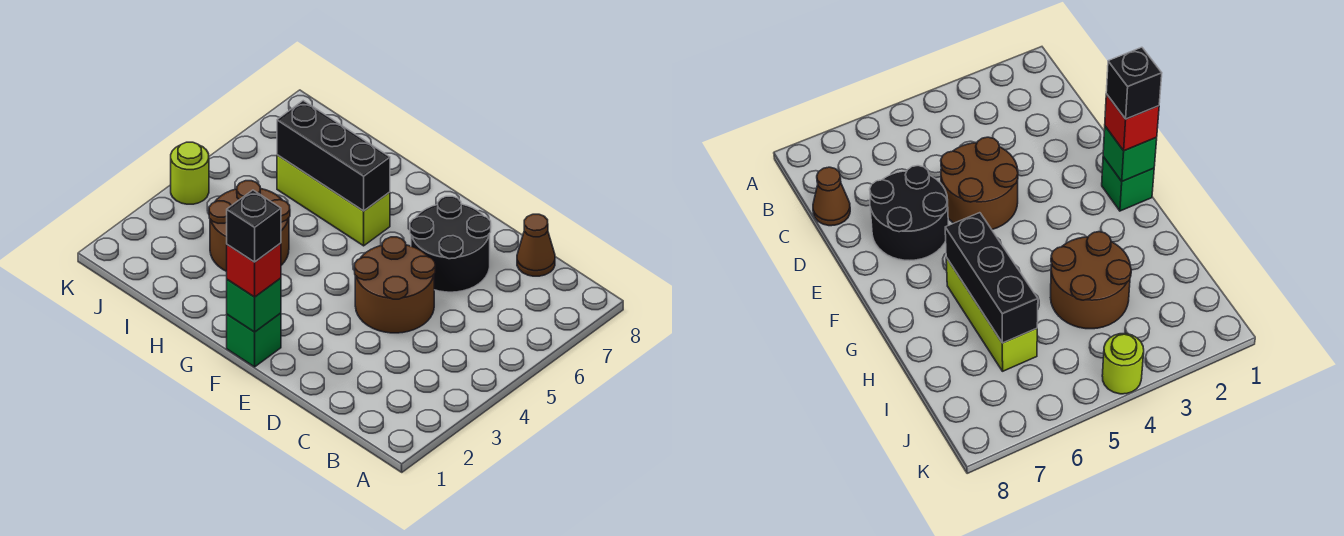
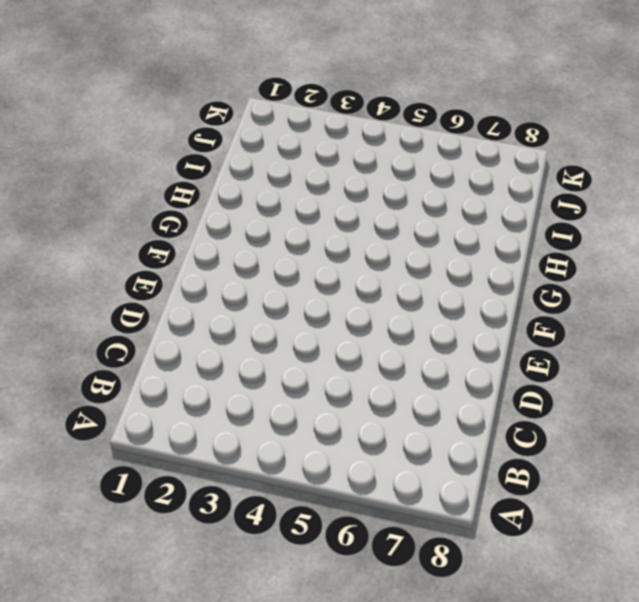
none -> brown 1x1 cone [517,214,555,276]
none -> brown 2x2 round brick [355,237,435,333]

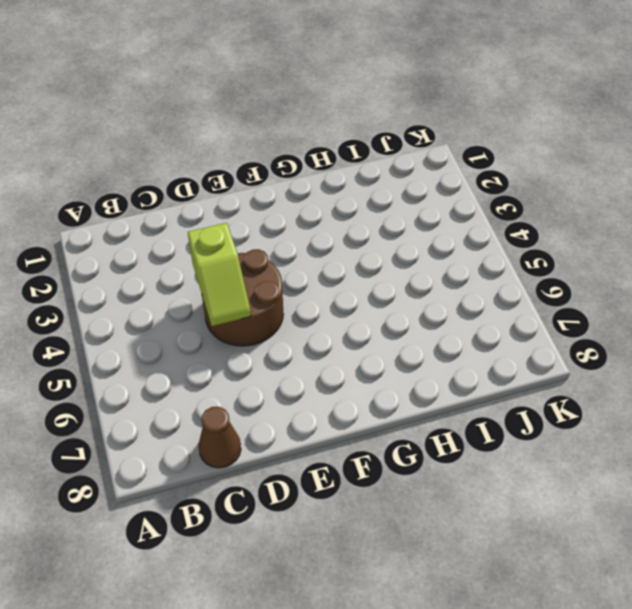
lime 1x2 slope [188,223,251,326] -> none
none -> black 2x2 round brick [410,196,491,292]
none -> green 1x1 brick [227,313,281,367]

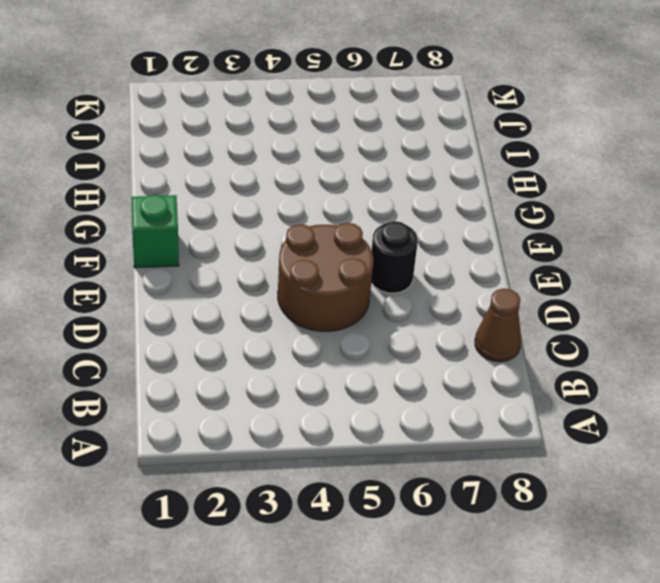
black 1x1 round brick [371,221,418,293] -> black 2x2 round brick [410,196,491,292]
none -> lime 1x3 brick [277,155,390,246]
none -> brown 2x2 round brick [209,181,290,272]

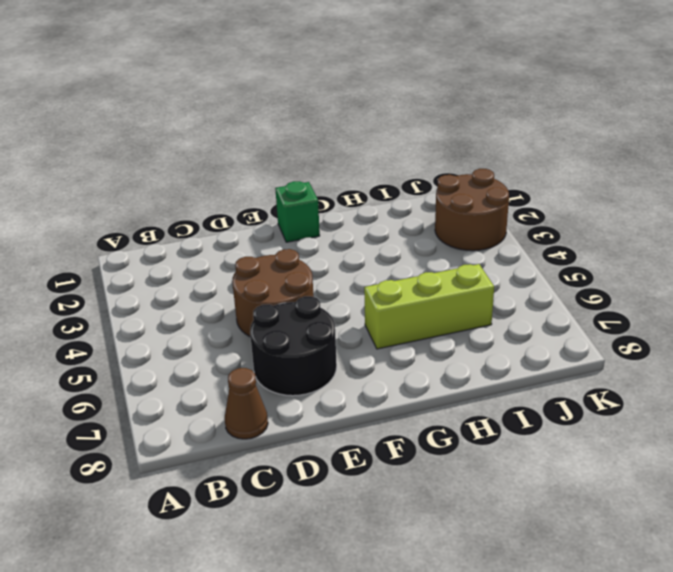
brown 2x2 round brick [435,169,509,251] -> brown 2x2 round brick moved to [209,181,290,272]
none -> lime 1x1 round brick [171,142,209,204]
none -> green 1x1 brick [227,278,281,332]

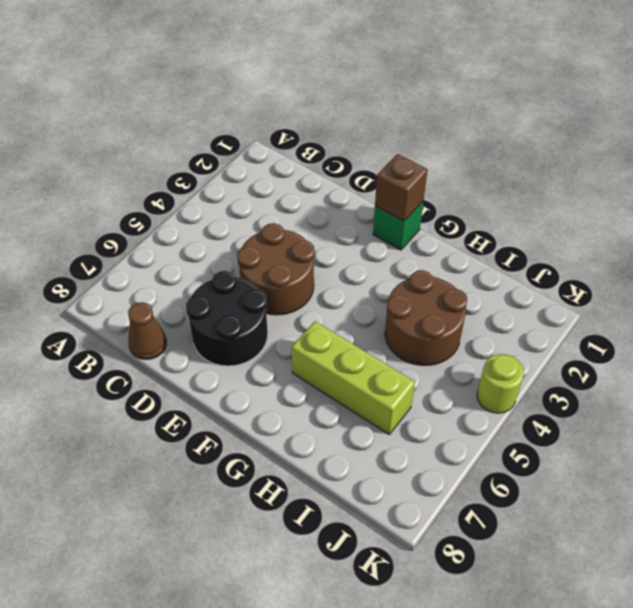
brown 1x1 brick [375,154,428,221] -> green 1x1 brick [227,278,281,332]
none -> black 1x3 brick [277,101,390,211]
none -> red 1x1 brick [227,243,281,297]

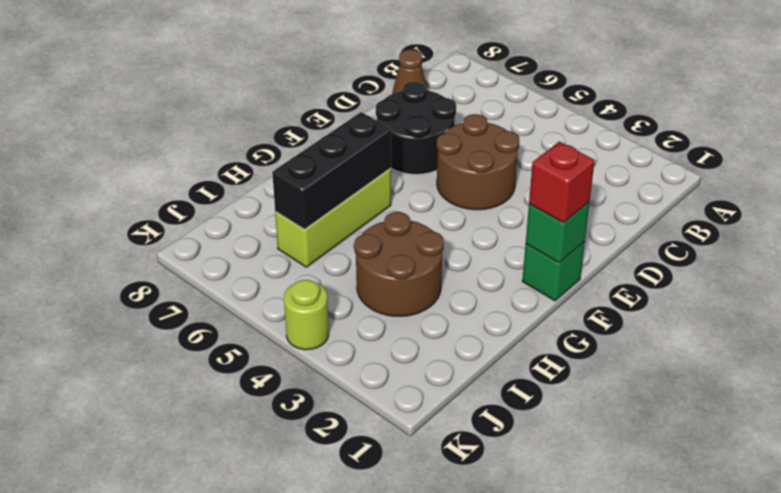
none -> black 1x1 brick [227,190,281,262]

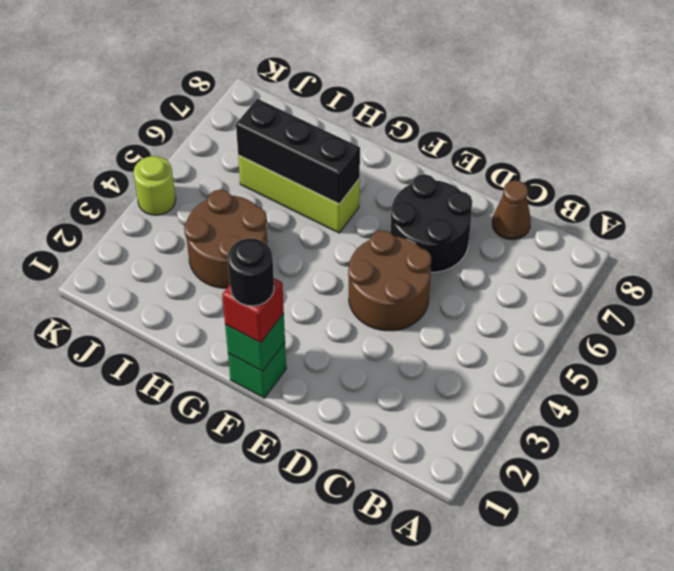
black 1x1 round brick [228,238,274,306] -> black 1x1 brick [227,190,281,262]

